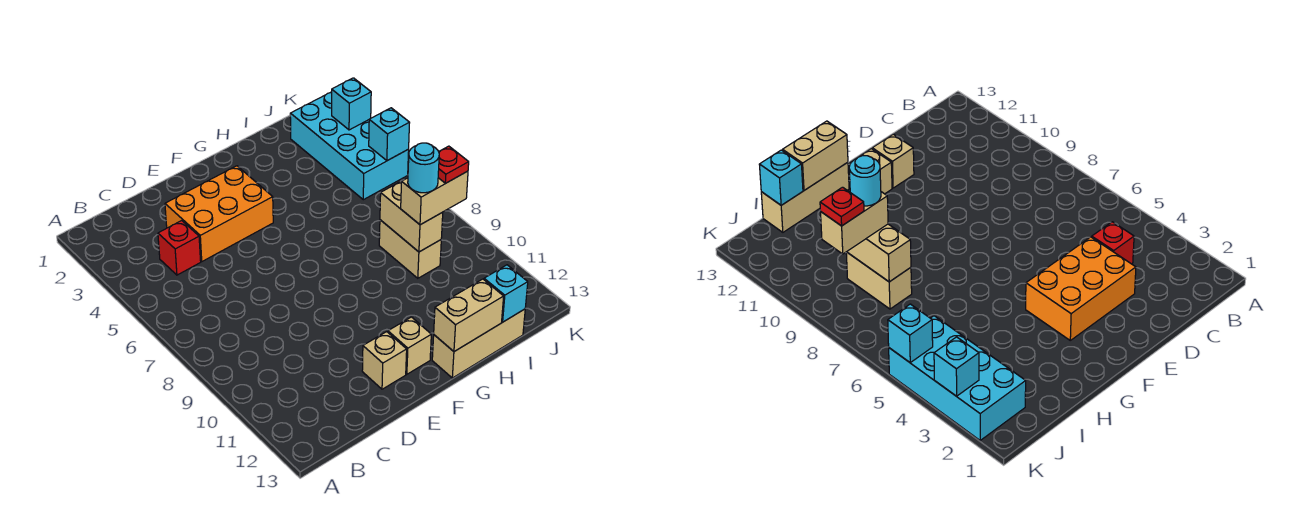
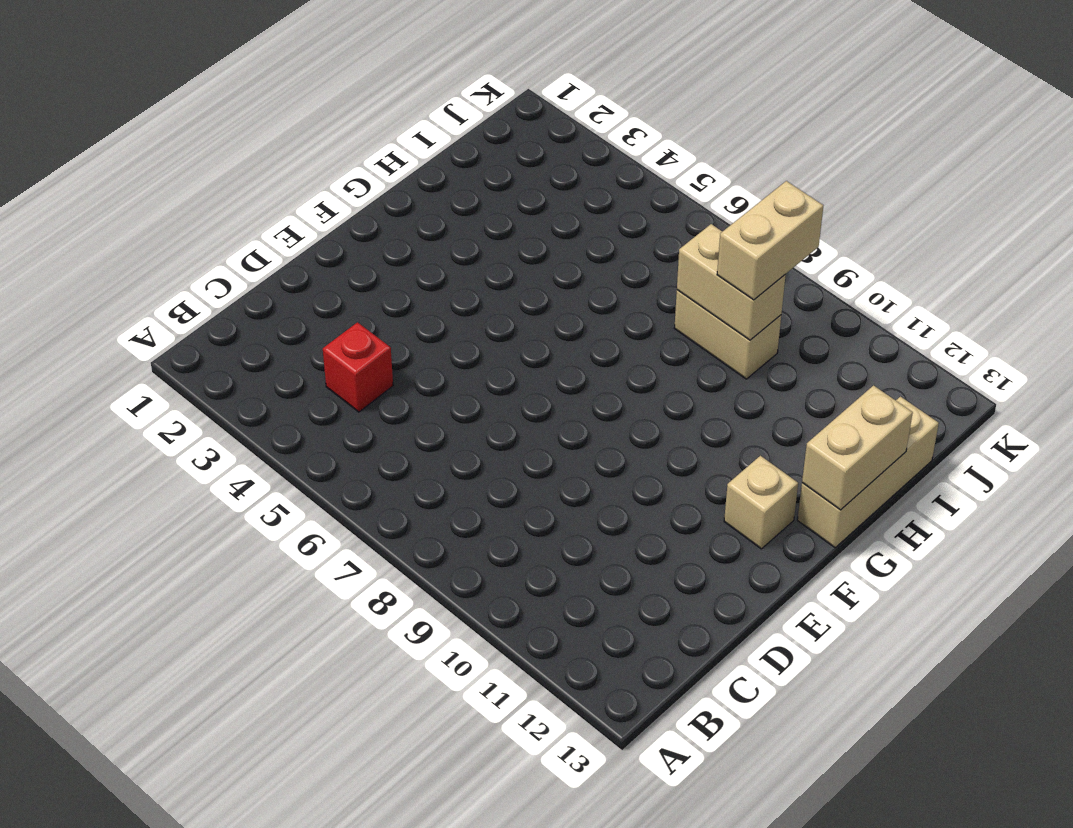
none -> orange 2x3 brick [165,166,273,261]
none -> tan 1x1 brick [362,332,407,389]
none -> cyan 2x4 brick [290,92,409,200]

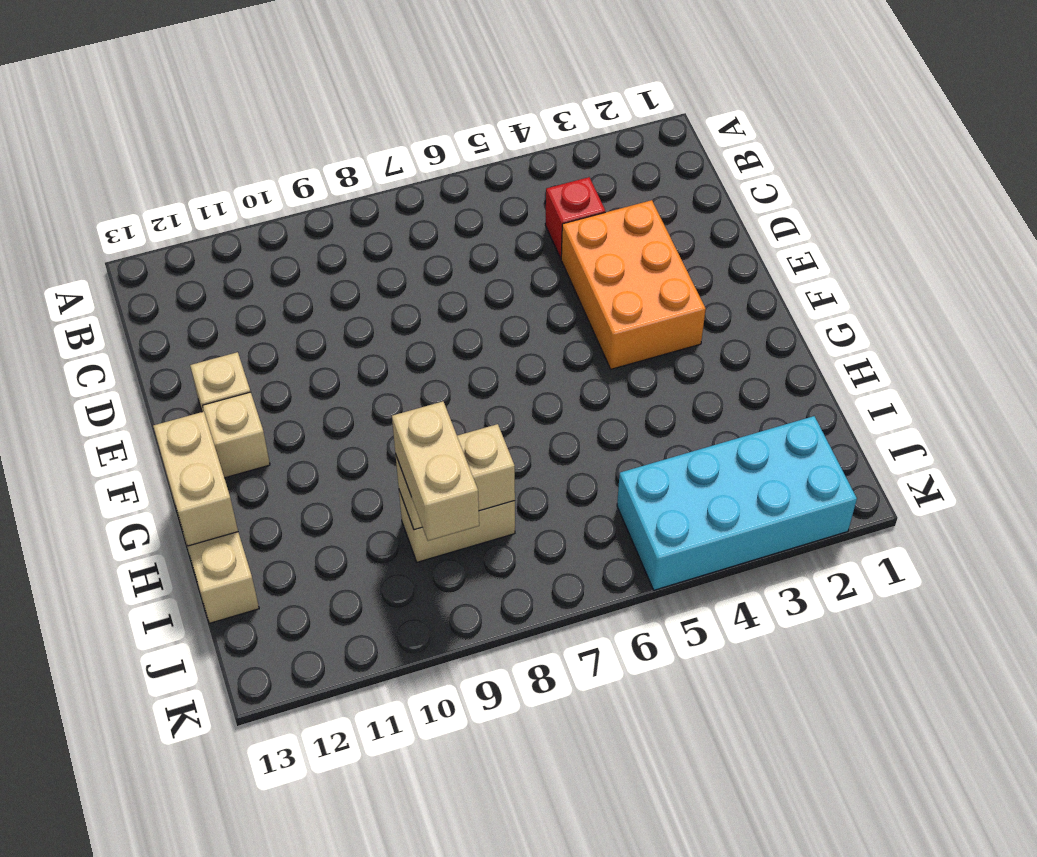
none -> cyan 1x1 brick [484,265,528,322]
none -> cyan 1x1 brick [332,78,371,130]
none -> cyan 1x1 brick [369,108,410,161]

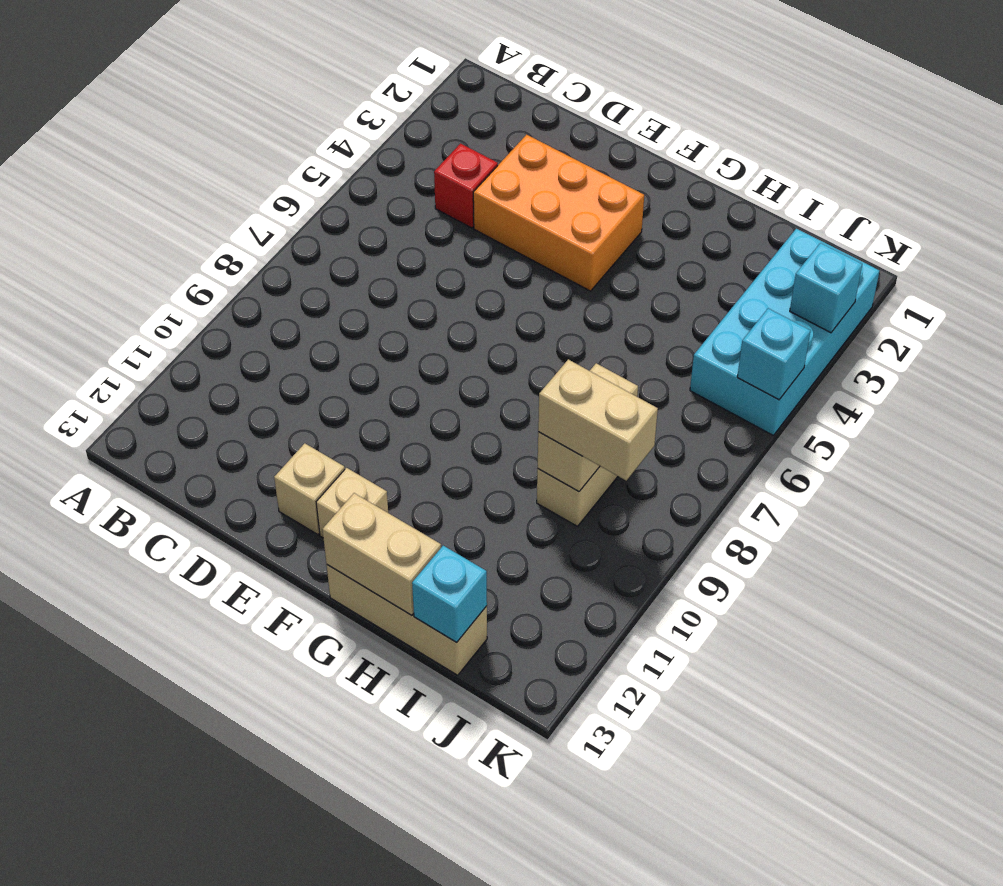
none -> cyan 1x1 round brick [408,143,439,193]
none -> red 1x1 plate [438,146,469,183]

